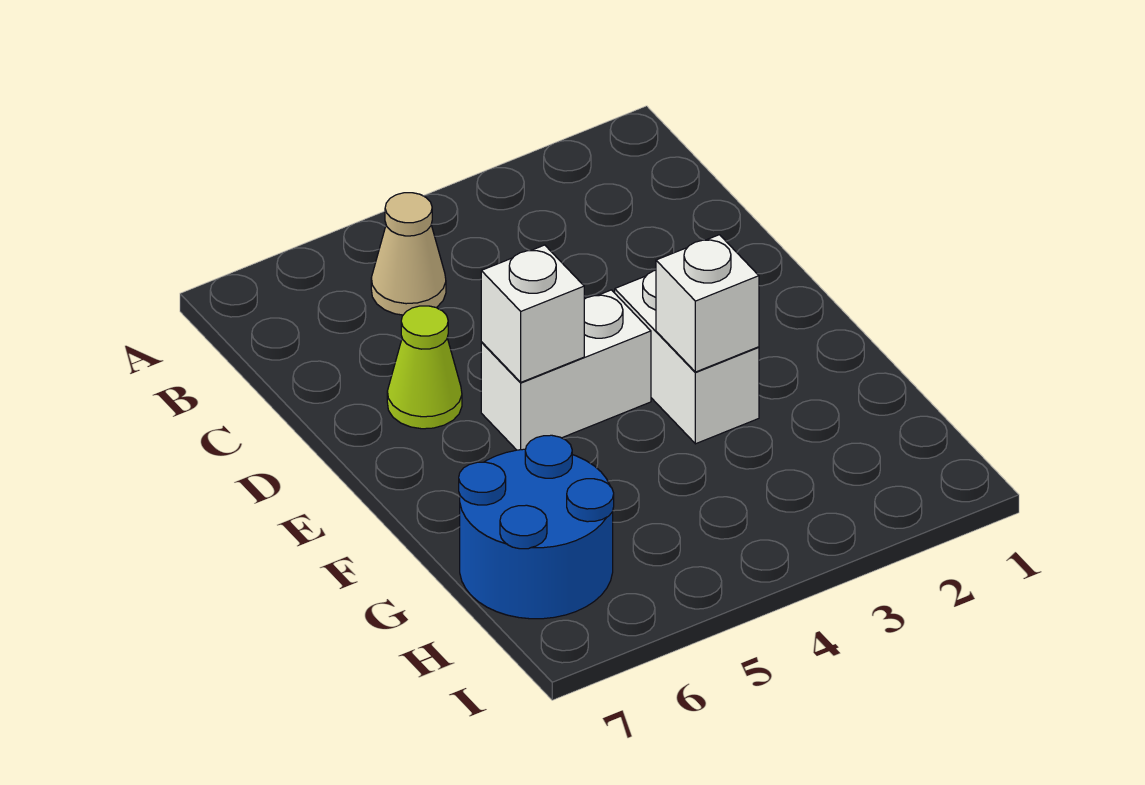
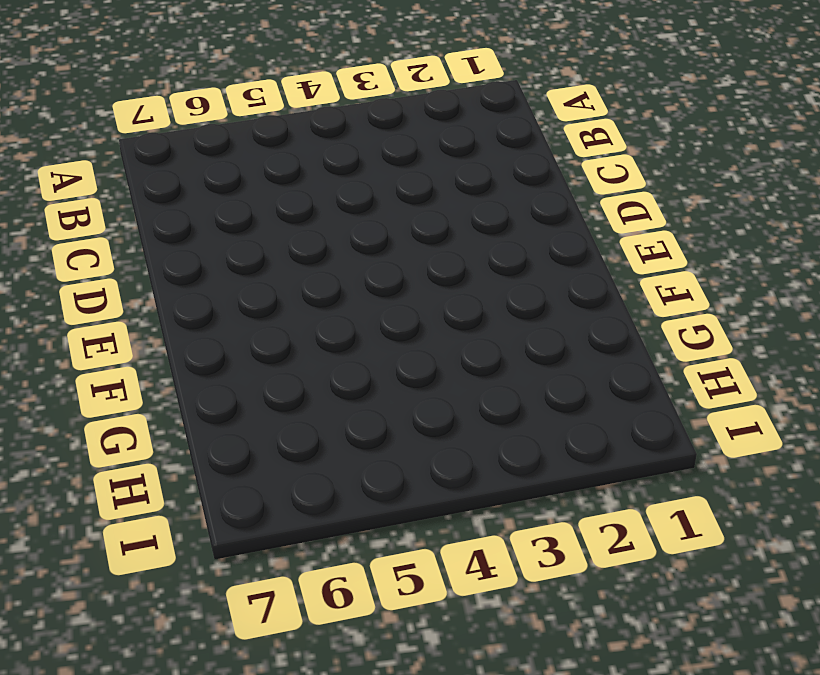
none -> tan 1x1 cone [371,193,446,315]
none -> lime 1x1 cone [387,306,462,429]

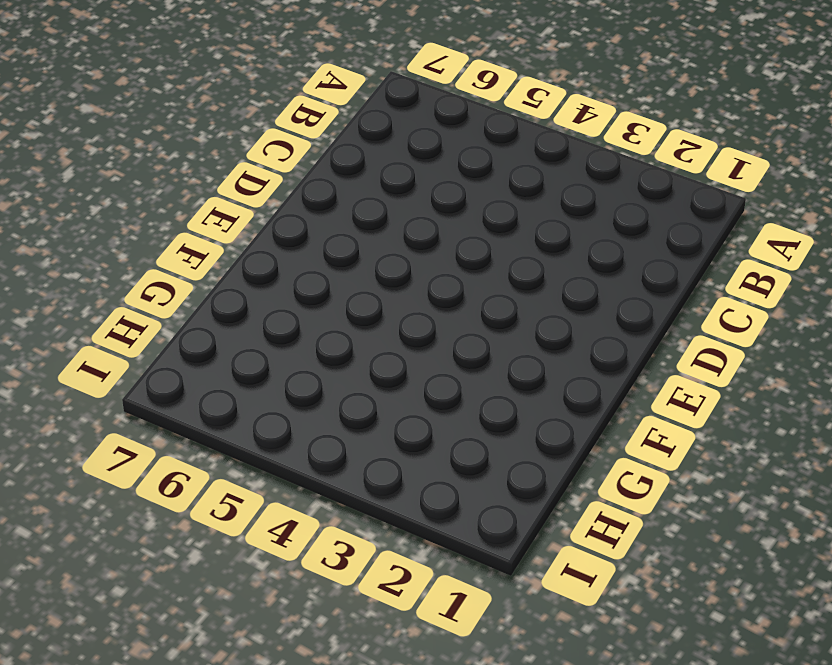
none -> tan 1x1 cone [371,193,446,315]
none -> lime 1x1 cone [387,306,462,429]

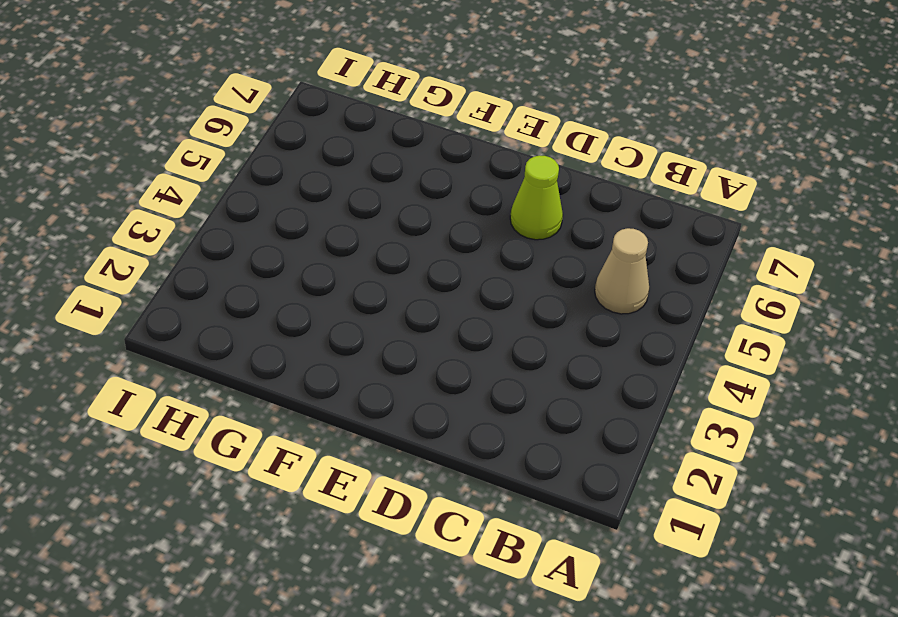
none -> white 1x2 brick [615,270,759,444]
none -> white 1x2 brick [481,290,651,450]

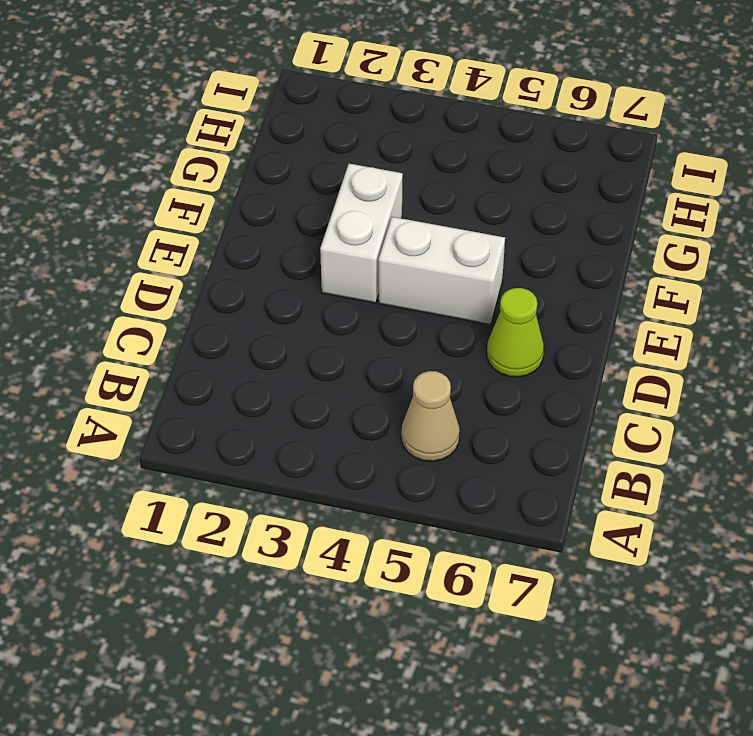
none -> blue 2x2 round brick [459,435,614,619]
none -> white 1x1 brick [481,245,584,382]

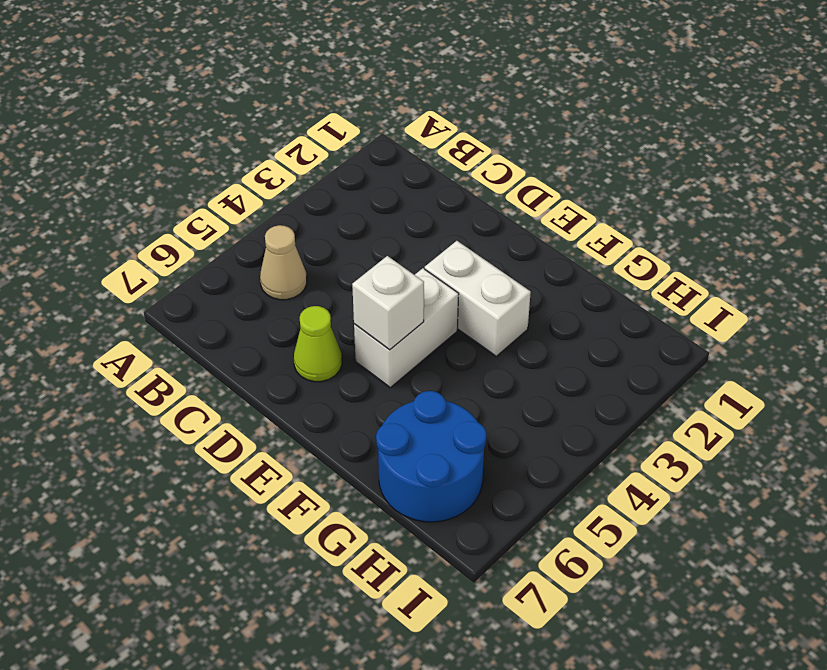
none -> white 1x1 brick [656,235,759,372]

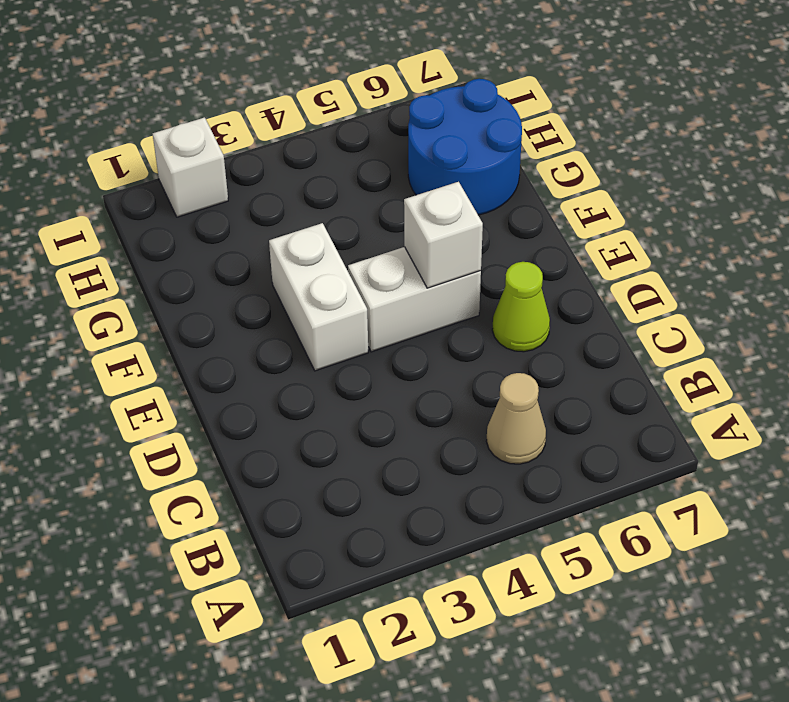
white 1x1 brick [153,117,228,217] -> white 1x1 brick moved to [656,235,759,372]

